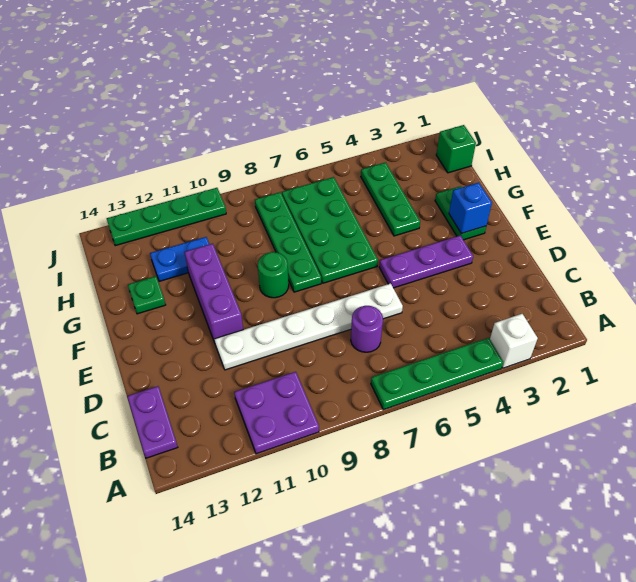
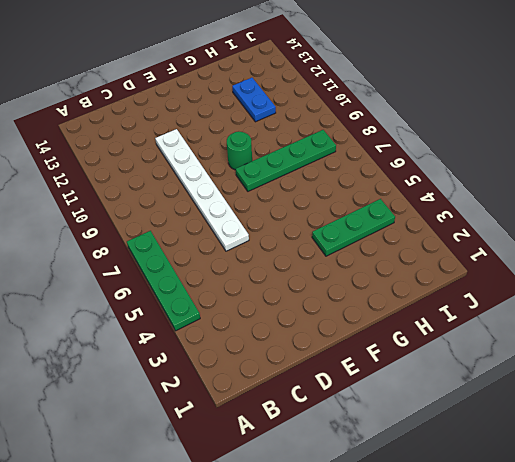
none -> white 1x1 brick [490,314,538,368]
none -> purple 2x2 plate [234,372,319,454]
none -> purple 1x2 plate [127,386,178,458]

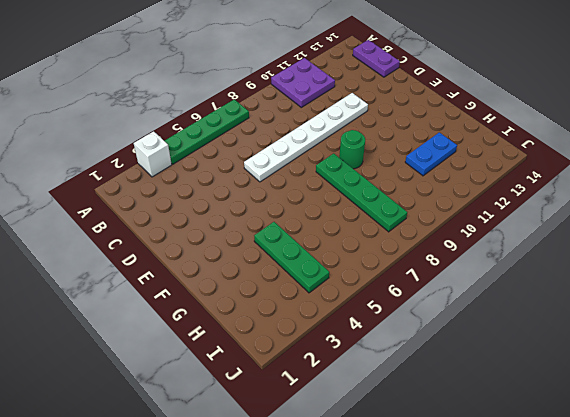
none -> purple 1x1 round brick [351,306,383,352]
none -> purple 1x3 plate [379,235,473,288]
none -> purple 1x3 brick [185,244,243,343]

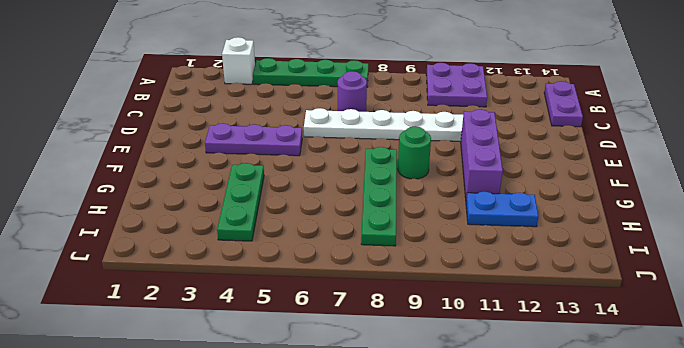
none -> green 1x2 plate [435,186,486,240]
none -> green 2x4 plate [282,177,378,283]
none -> green 1x1 plate [128,276,166,314]

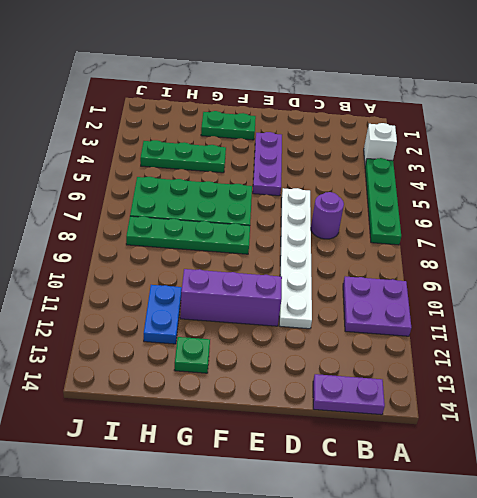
none -> green 1x1 round brick [258,252,289,298]
none -> green 1x1 brick [436,125,476,173]
none -> green 1x4 plate [107,188,226,246]

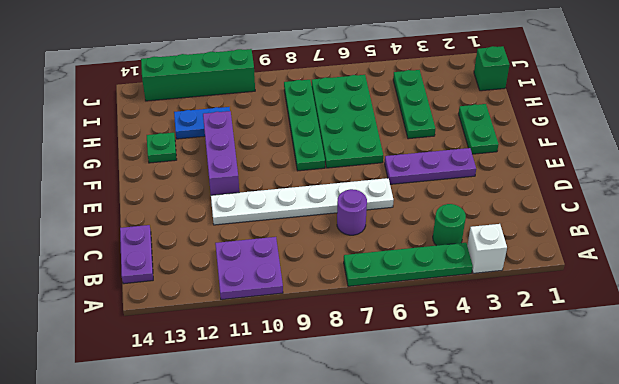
green 1x1 round brick [433,204,466,246] -> green 1x1 round brick moved to [258,252,289,298]
green 1x4 brick [141,49,255,101] -> green 1x4 plate [107,188,226,246]
none -> blue 1x1 brick [449,183,492,234]

